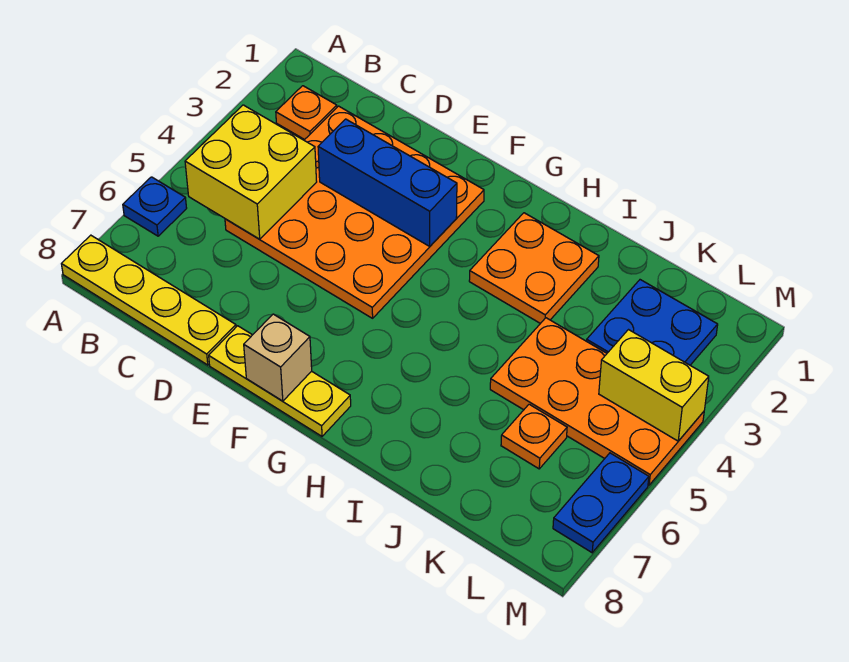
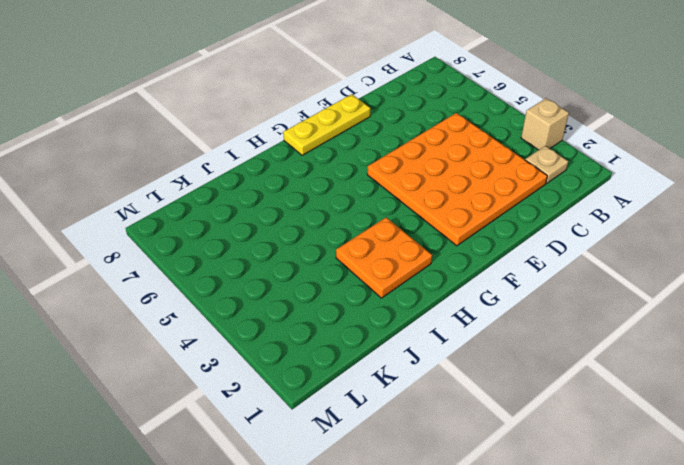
tan 1x1 brick [521,98,569,150] -> tan 1x1 brick moved to [244,314,312,401]
tan 1x1 plate [525,146,568,184] -> orange 1x1 plate [276,86,337,140]
none -> blue 1x1 plate [123,177,187,236]
none -> yellow 1x4 plate [62,235,236,365]
none -> orange 2x4 plate [490,318,704,485]

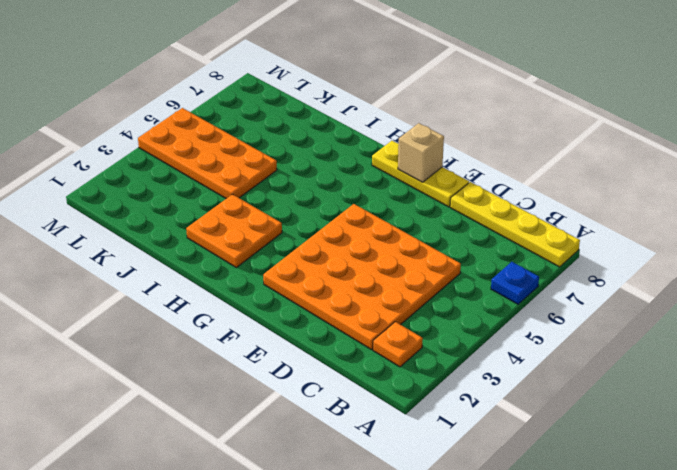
none -> blue 2x2 plate [587,280,718,365]
none -> orange 1x1 plate [501,404,567,469]
none -> blue 1x2 plate [553,453,649,553]

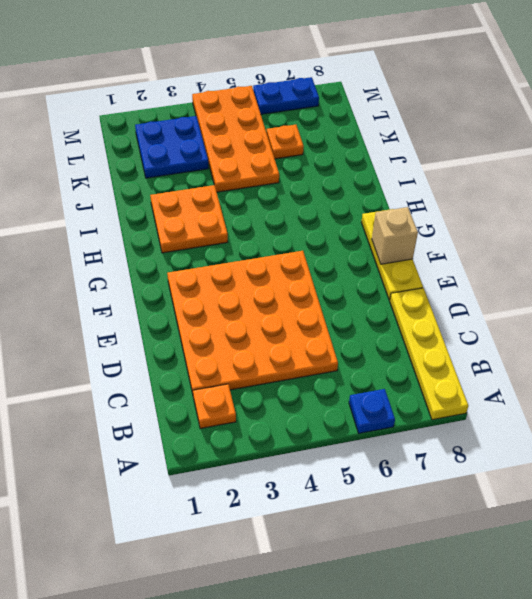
none -> yellow 2x2 brick [185,105,317,239]
none -> blue 1x3 brick [318,119,457,246]
none -> yellow 1x2 brick [599,330,709,441]

